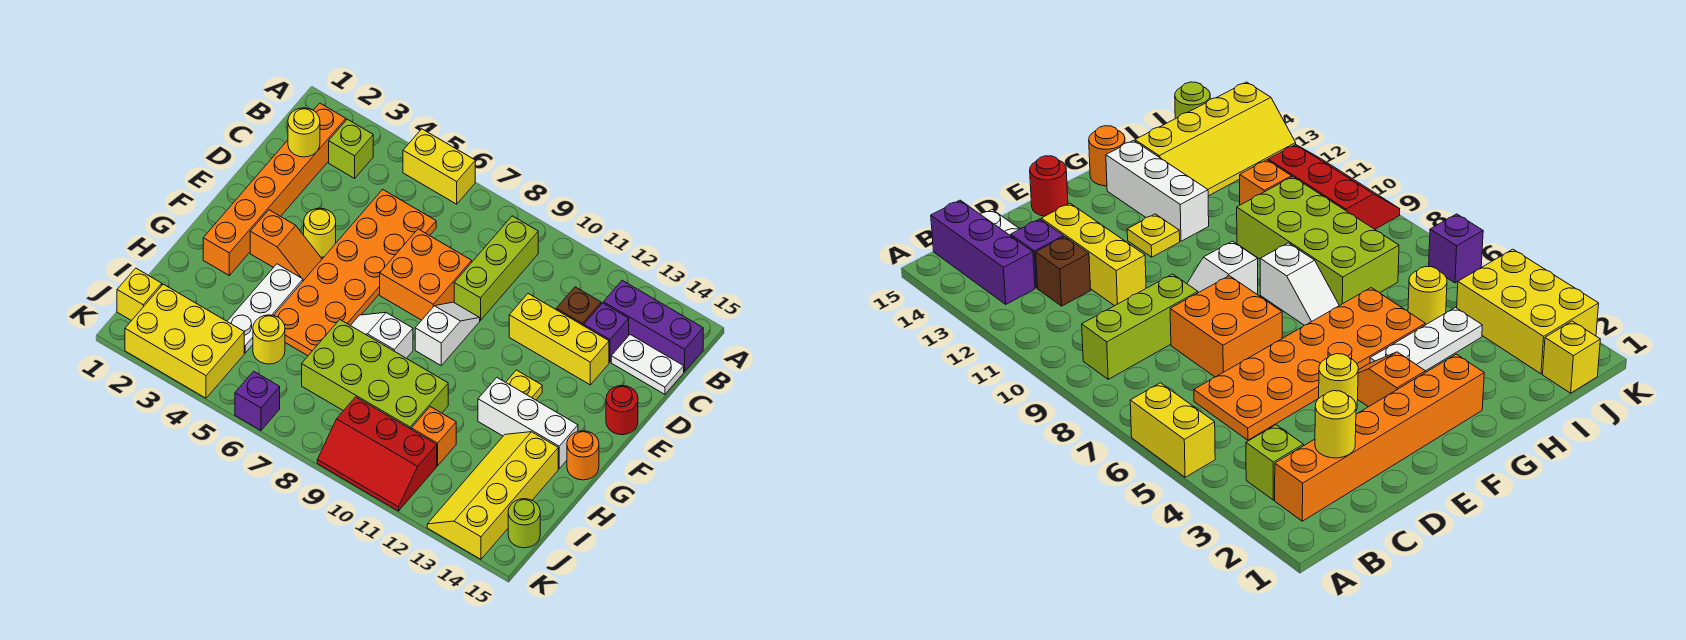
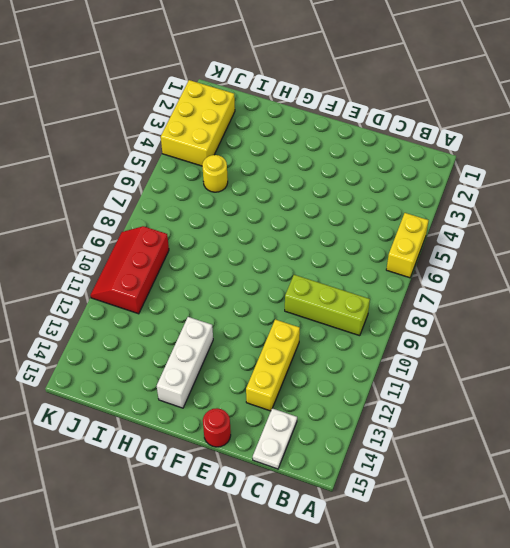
none -> orange 1x6 brick [203,103,346,275]
none -> lime 1x1 brick [329,119,373,178]
none -> purple 1x3 brick [603,280,703,372]
none -> orange 2x6 plate [274,189,436,356]

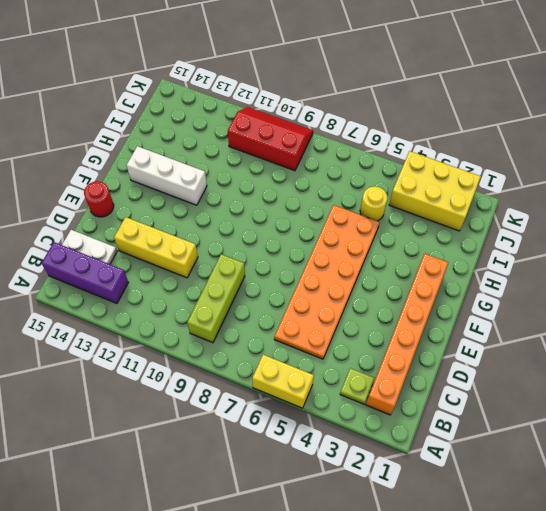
lime 1x1 plate [340,368,375,404] -> lime 1x1 brick [329,119,373,178]
none -> brown 1x1 brick [556,287,601,326]
none -> purple 1x1 brick [584,303,629,362]
none -> orange 2x2 brick [380,229,472,320]
none -> yellow 1x1 round brick [304,208,336,257]

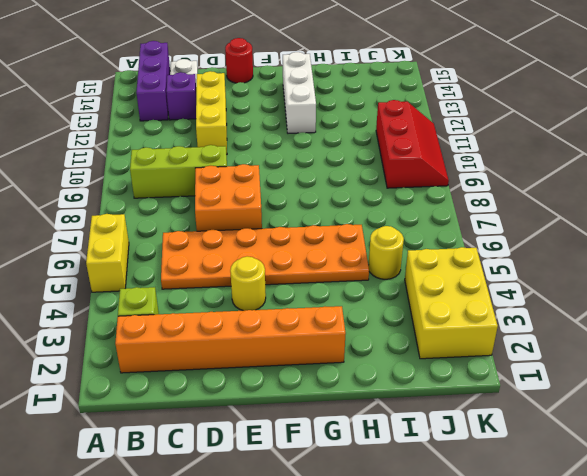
none -> brown 1x1 brick [556,287,601,326]
none -> white 1x2 slope [415,302,480,365]
none -> orange 1x2 slope [250,210,322,281]
none -> yellow 1x1 plate [506,370,542,400]

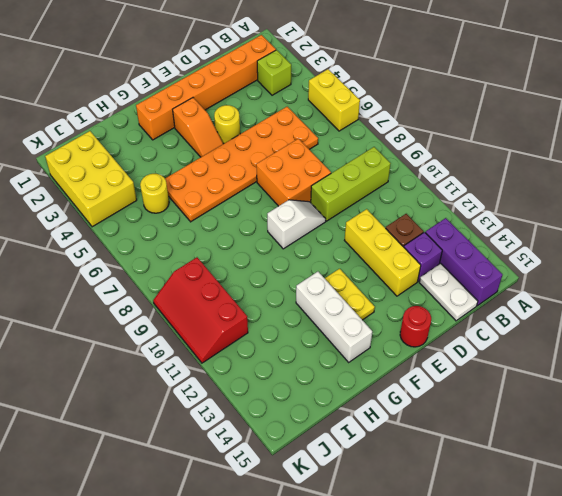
yellow 1x2 plate [325,269,375,320] -> yellow 1x1 plate [506,370,542,400]
none -> white 1x3 plate [227,264,303,353]
none -> white 1x2 slope [350,312,413,358]
none -> orange 1x1 round brick [567,431,599,480]
none -> lime 2x4 brick [302,320,448,429]

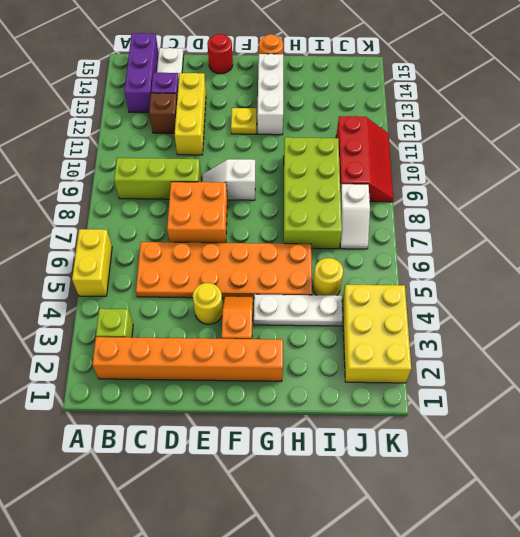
white 1x2 slope [340,184,370,249] -> white 1x2 slope moved to [350,312,413,358]
none -> yellow 2x4 slope [427,432,558,559]
none -> orange 1x1 brick [411,407,456,466]
none -> yellow 1x1 brick [117,268,162,321]
none -> lime 1x1 round brick [508,499,540,548]

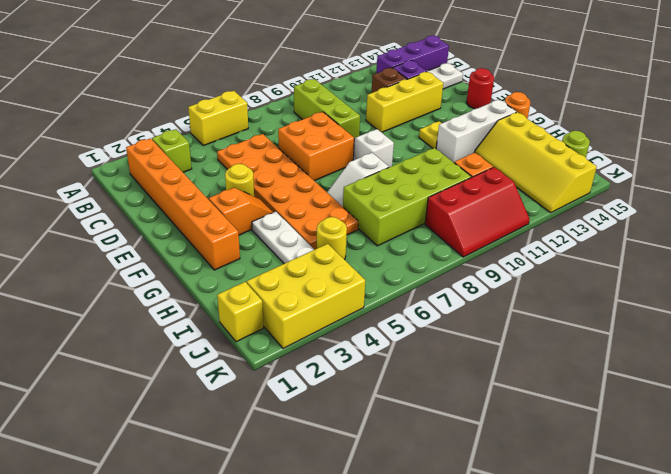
none -> purple 1x1 brick [235,371,280,430]
none -> yellow 1x1 round brick [288,108,320,157]

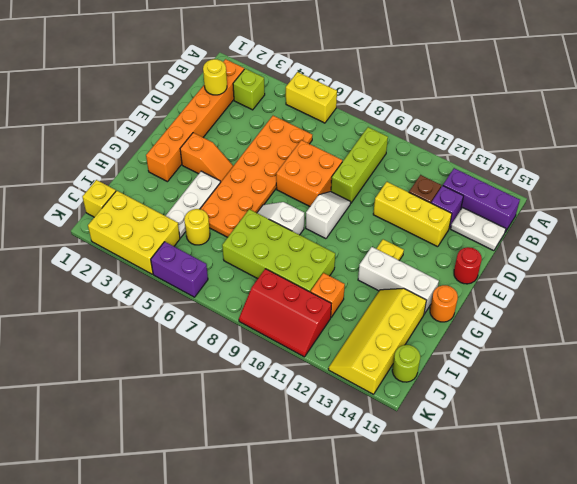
purple 1x2 brick [151,242,208,297] -> purple 1x1 brick [235,371,280,430]
none -> yellow 1x1 round brick [304,208,336,257]

